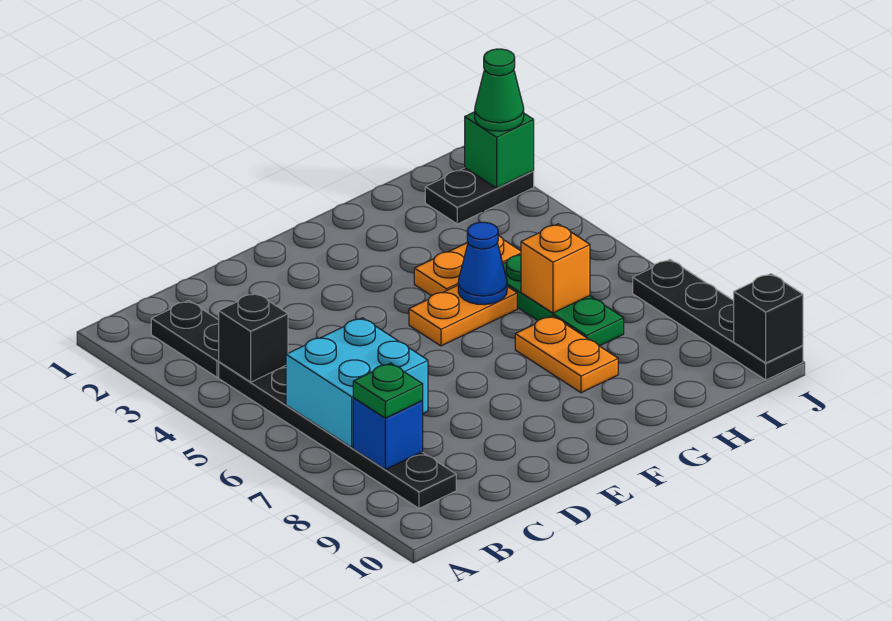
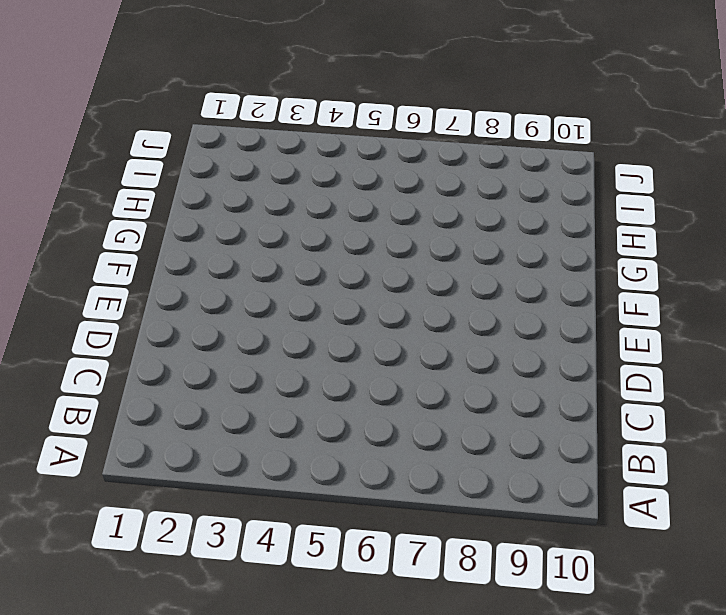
none -> black 1x2 plate [151,301,219,377]
none -> black 1x6 plate [219,362,456,508]
none -> orange 1x2 plate [409,285,517,346]

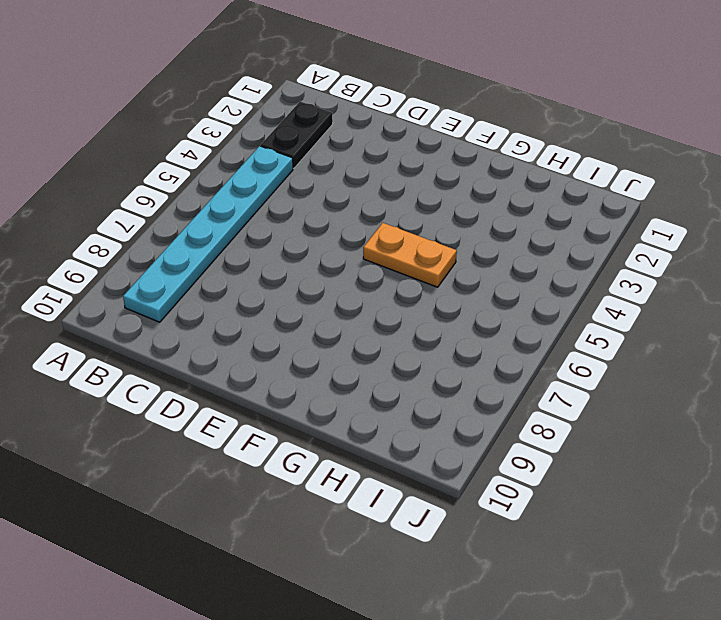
cyan 1x6 plate [123,146,293,322] -> black 1x6 plate [219,362,456,508]
none -> orange 1x2 plate [414,235,521,296]
none -> orange 1x2 plate [515,316,618,393]
none -> green 1x3 plate [503,255,624,346]

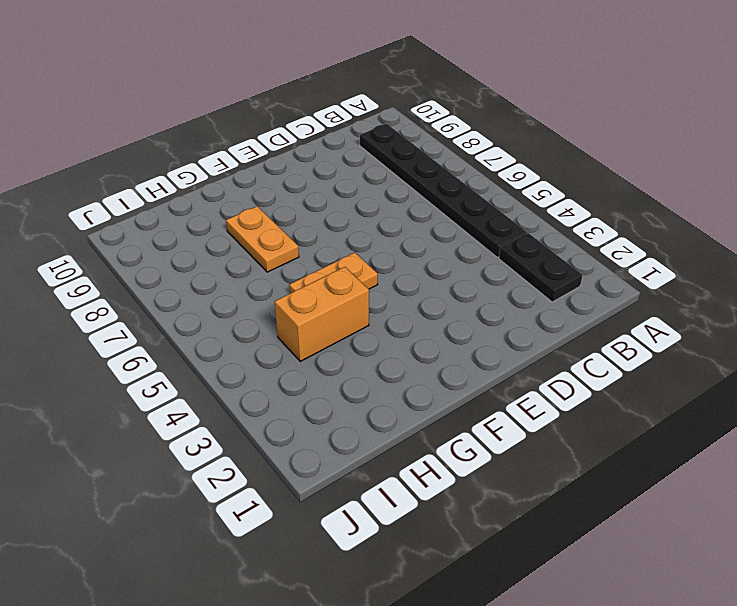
orange 1x2 brick [275,267,369,361] -> orange 1x2 plate [414,235,521,296]
none -> green 1x3 plate [503,255,624,346]
none -> black 1x2 plate [425,168,534,224]
none -> black 1x4 plate [633,260,803,380]

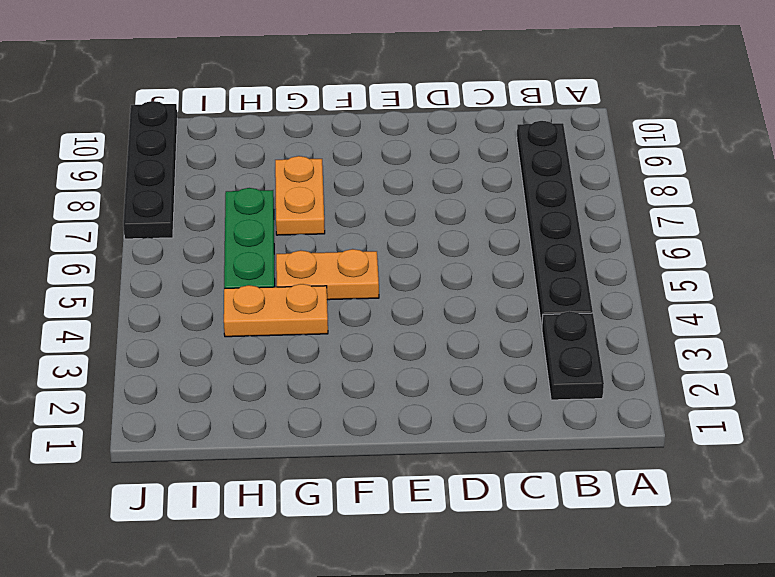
none -> black 1x2 plate [425,168,534,224]
none -> black 1x1 brick [219,293,288,382]
none -> cyan 2x2 brick [286,318,428,447]

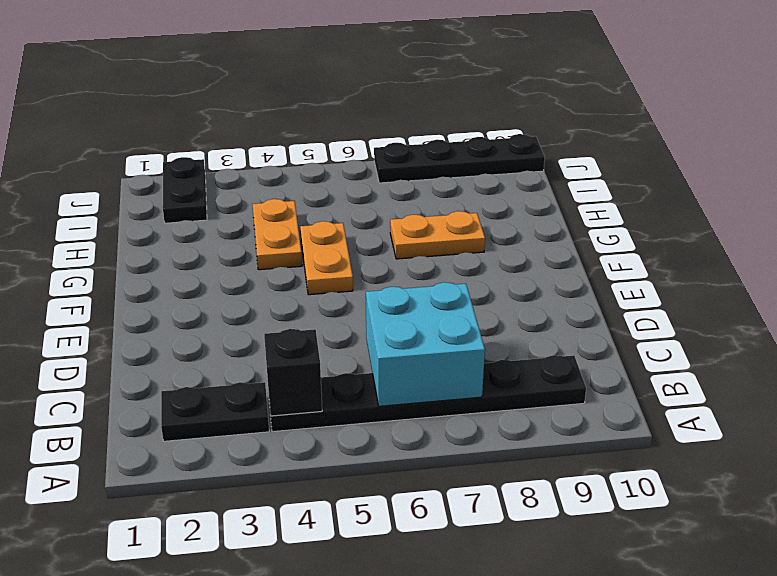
none -> green 1x3 plate [503,255,624,346]
none -> blue 1x1 brick [353,398,423,469]
none -> blue 1x1 cone [458,222,507,305]

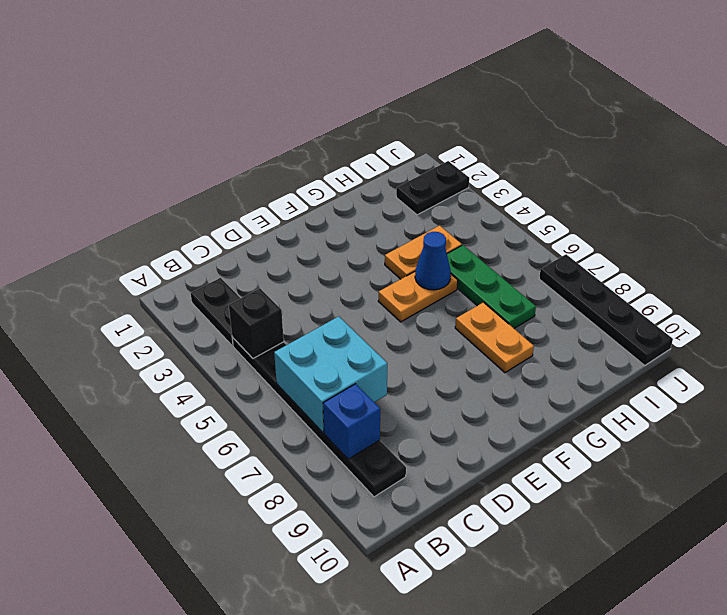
none -> orange 1x1 brick [521,224,590,313]
none -> green 1x1 brick [465,112,534,188]
none -> black 1x1 brick [734,274,803,363]

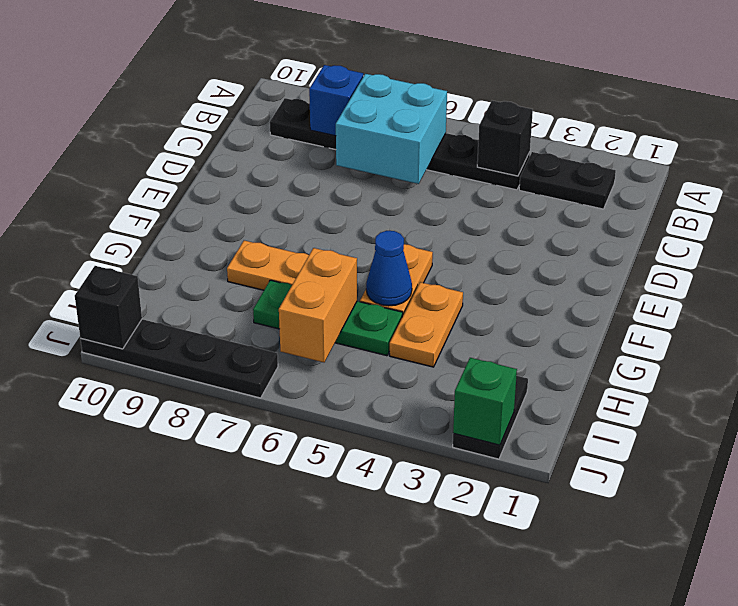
orange 1x2 brick [279,248,357,362] -> orange 1x1 brick [521,224,590,313]
none -> green 1x1 plate [353,363,423,418]
none -> green 1x1 cone [475,49,524,131]

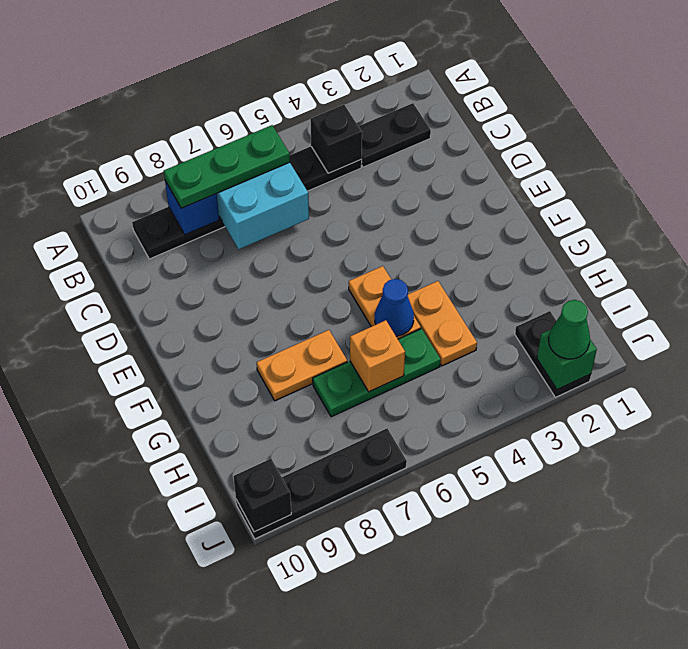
green 1x3 plate [164,125,290,208] -> green 1x1 plate [353,363,423,418]

